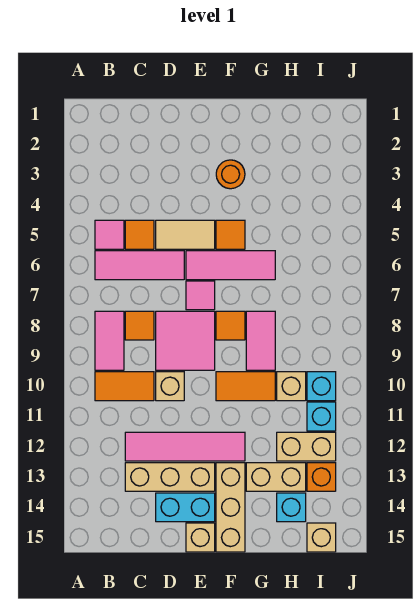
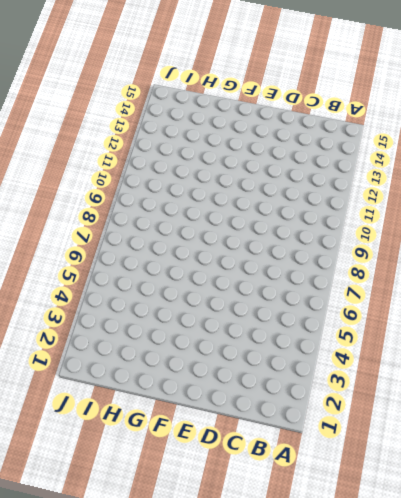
none -> pink 1x1 tile [95,220,124,249]
none -> pink 1x3 tile [95,251,184,280]
none -> pink 1x2 tile [95,311,124,370]

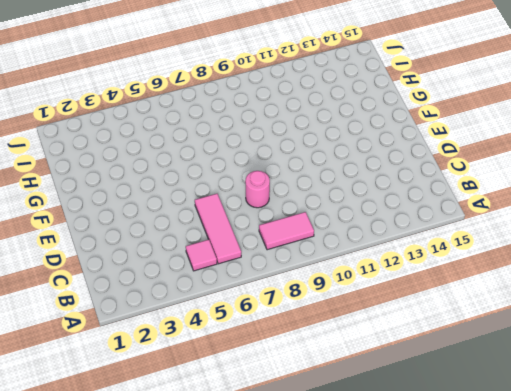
pink 1x1 round brick [245,171,270,208] -> pink 2x2 tile [156,311,215,370]
none -> orange 1x2 tile [95,372,154,401]
none -> orange 1x1 tile [125,220,154,249]
none -> orange 1x1 tile [125,311,154,340]

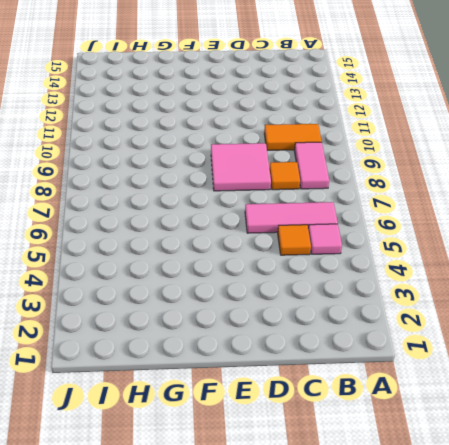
none -> pink 1x4 tile [125,432,245,461]
none -> tan 1x3 brick [125,463,215,491]
none -> tan 1x2 tile [156,220,215,249]

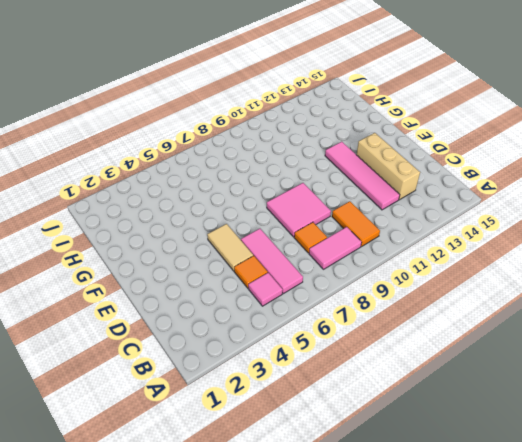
none -> tan 1x1 brick [156,372,184,401]
none -> cyan 1x2 brick [156,493,215,522]
none -> pink 1x3 tile [186,251,275,280]

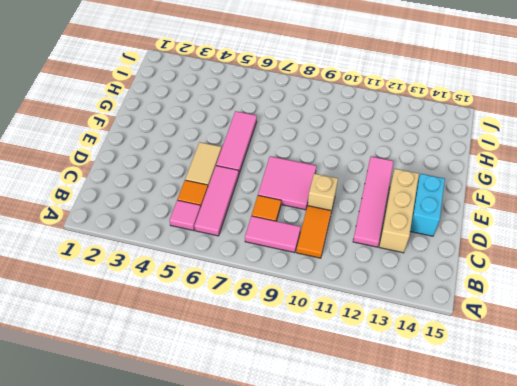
none -> pink 1x1 tile [186,281,215,310]
none -> tan 1x1 brick [186,523,215,552]
none -> orange 1x1 round brick [216,160,245,189]

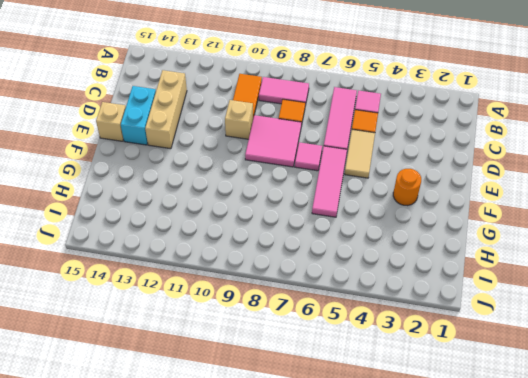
none -> pink 1x4 tile [125,432,245,461]
none -> orange 1x1 tile [216,220,245,249]
none -> orange 1x1 tile [216,311,245,340]

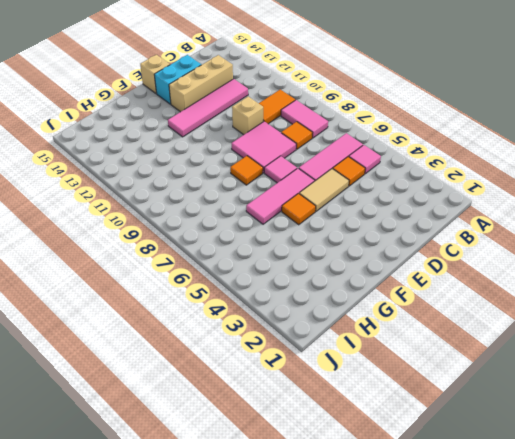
none -> orange 1x1 round brick [216,160,245,189]
none -> orange 1x2 tile [216,372,275,401]
none -> tan 1x3 brick [216,463,245,552]

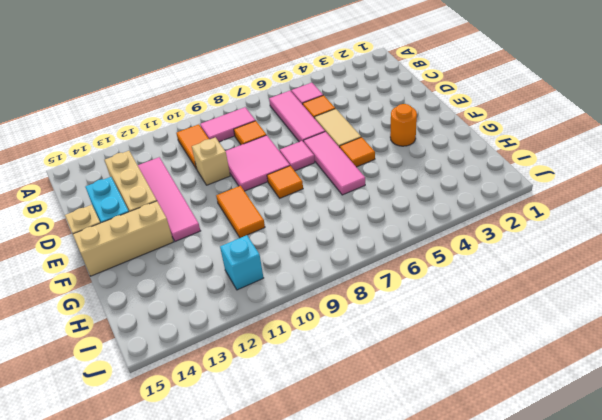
none -> pink 1x2 tile [246,311,275,370]
none -> tan 1x2 brick [246,463,306,491]
none -> tan 1x1 brick [277,372,306,401]

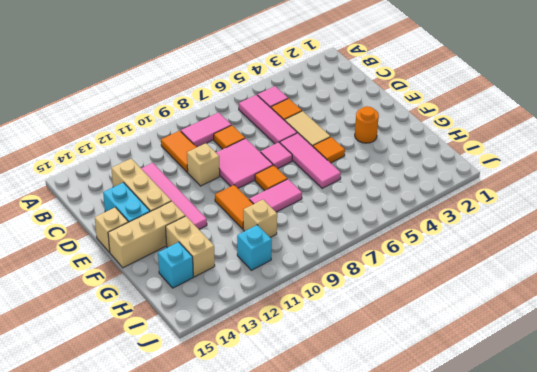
none -> tan 1x2 brick [277,432,336,461]
none -> cyan 1x1 brick [307,372,336,401]
none -> orange 1x1 brick [307,463,336,491]

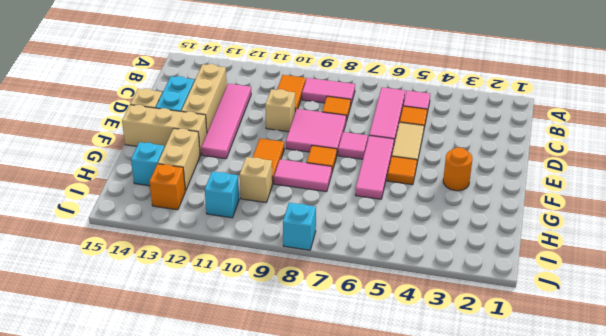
cyan 1x1 brick [283,203,316,250] -> cyan 1x1 brick moved to [307,372,336,401]
none -> tan 1x2 brick [277,432,336,461]
none -> tan 1x1 brick [307,523,336,552]

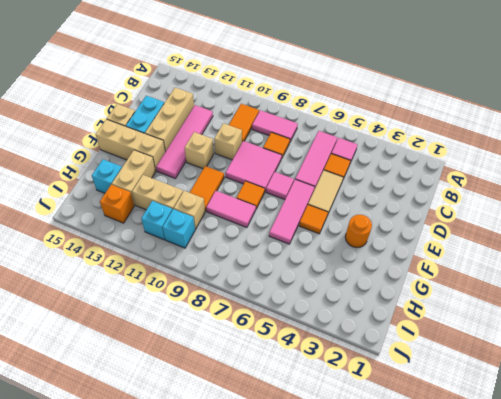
tan 1x1 brick [185,132,214,169] -> tan 1x1 brick moved to [307,523,336,552]
tan 1x2 brick [132,175,183,210] -> tan 1x2 brick turned to [277,432,336,461]

